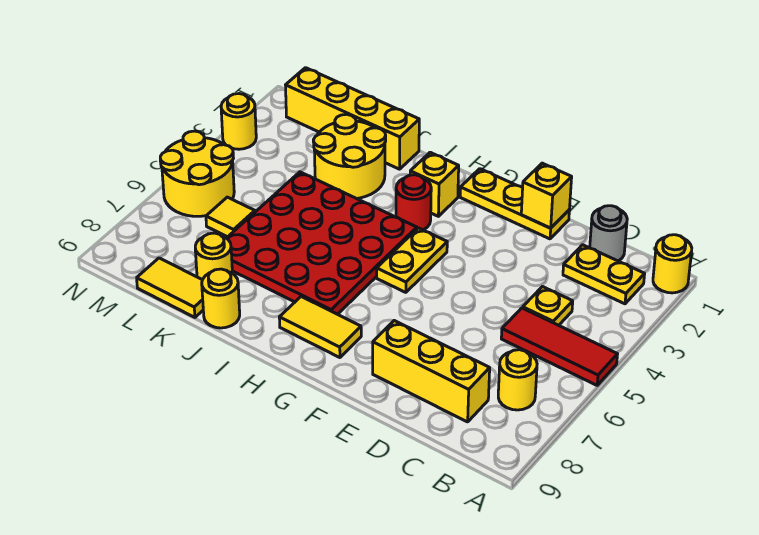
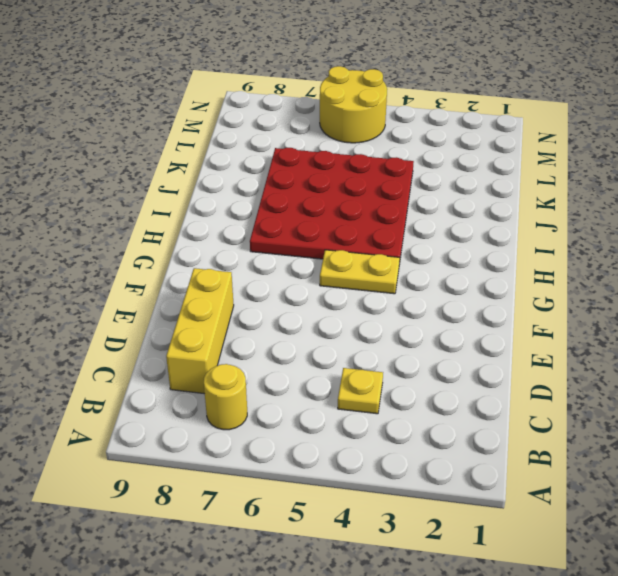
none -> yellow 1x1 round brick [653,235,692,293]
none -> red 1x3 tile [501,308,618,385]
none -> yellow 1x2 plate [563,245,645,304]

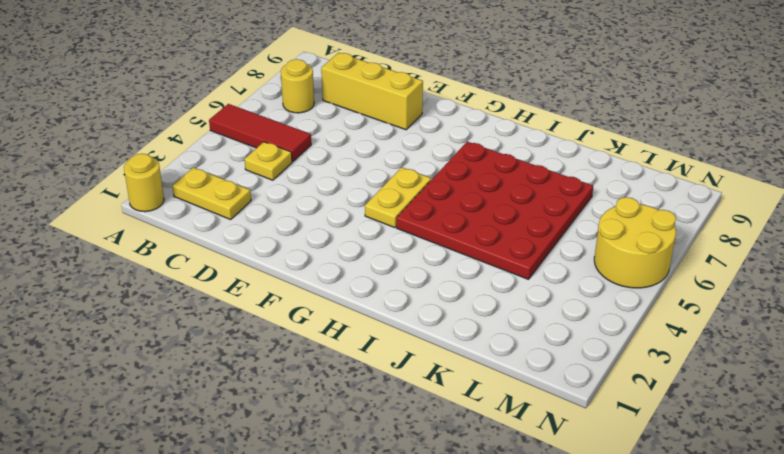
none -> grey 1x1 round brick [590,206,627,261]
none -> yellow 1x3 plate [460,169,569,239]
none -> yellow 1x2 tile [279,297,361,358]

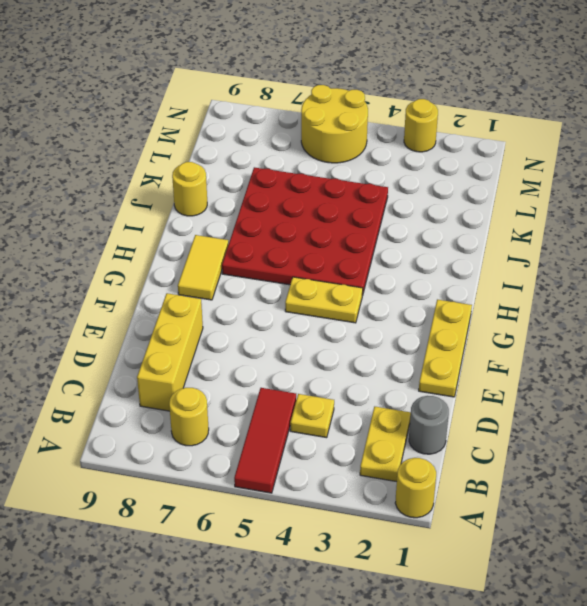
none -> yellow 1x1 brick [410,152,459,216]
none -> red 1x1 round brick [396,175,431,230]
none -> yellow 1x4 brick [286,68,419,169]

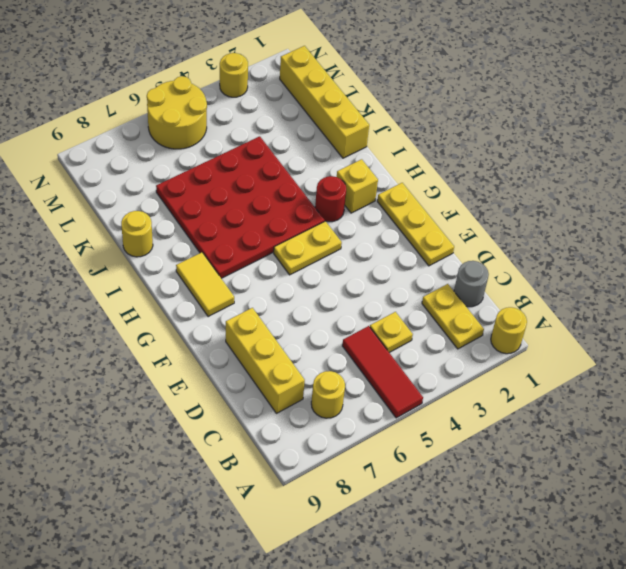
none -> yellow 2x2 round brick [313,114,386,199]
none -> yellow 1x1 round brick [195,233,233,280]
none -> yellow 1x2 tile [137,258,203,317]

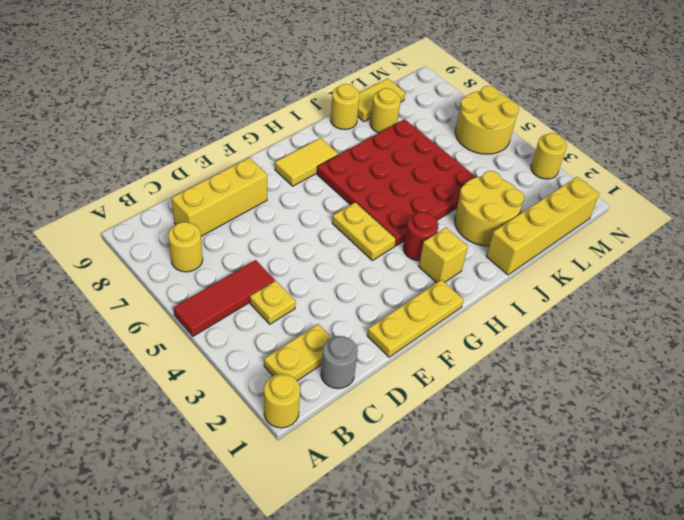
none -> yellow 1x1 tile [206,197,255,237]
none -> yellow 1x1 brick [521,163,572,228]

